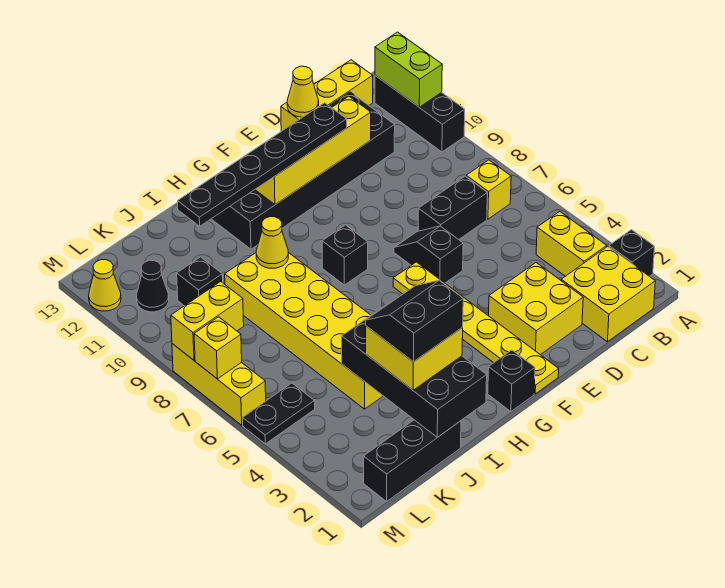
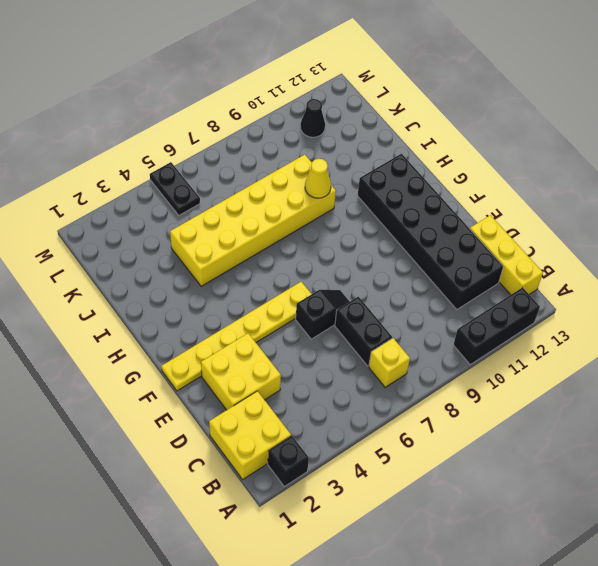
none -> yellow 1x2 brick [536,212,607,276]
none -> black 1x1 brick [488,350,535,412]
none -> black 1x1 brick [322,225,368,285]
none -> black 1x3 brick [364,420,461,501]

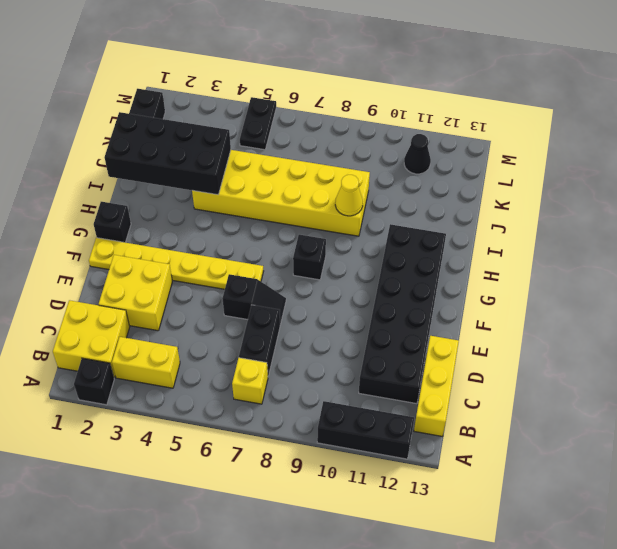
none -> black 1x1 brick [177,257,223,306]
none -> yellow 1x3 brick [172,344,266,425]
none -> yellow 1x1 cone [89,260,121,311]
none -> lime 1x2 brick [375,32,442,107]

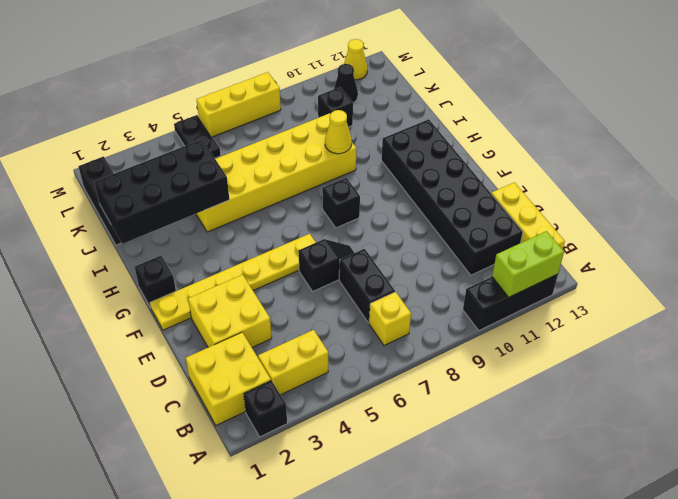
none -> yellow 1x4 brick [255,96,371,205]
none -> yellow 1x1 cone [287,66,319,117]
none -> yellow 1x2 brick [171,281,244,360]
none -> yellow 1x1 brick [194,317,242,379]

